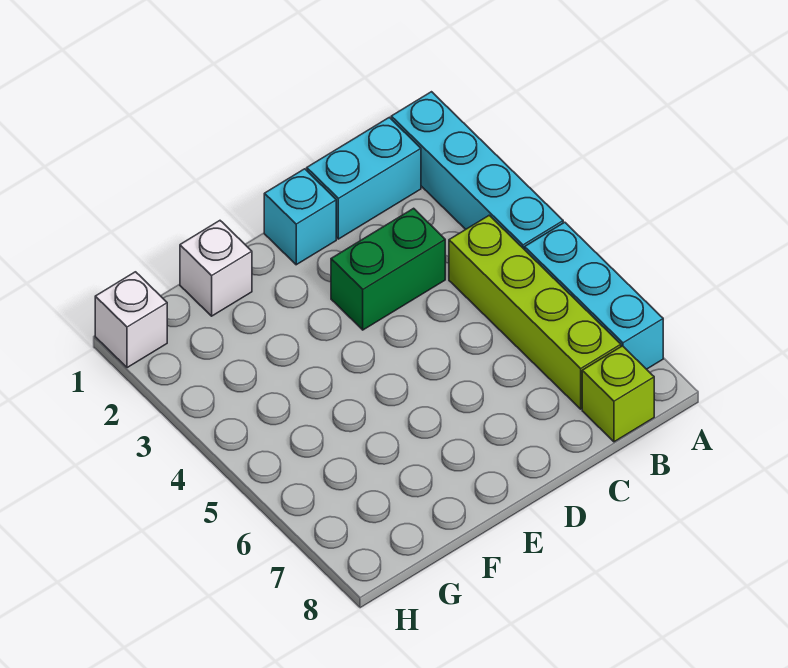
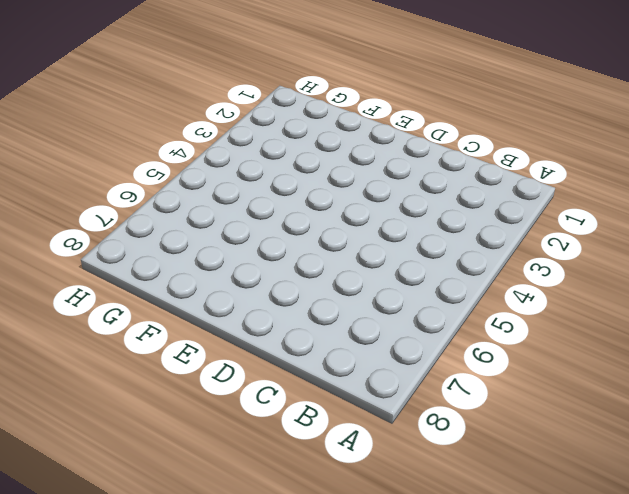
none -> cyan 1x4 brick [391,92,563,250]
none -> cyan 1x3 brick [525,222,663,369]

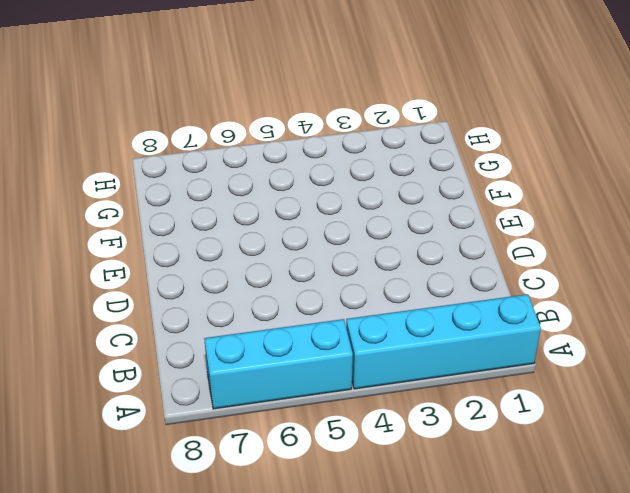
none -> cyan 1x2 brick [307,117,421,239]
none -> lime 1x4 brick [449,215,621,409]

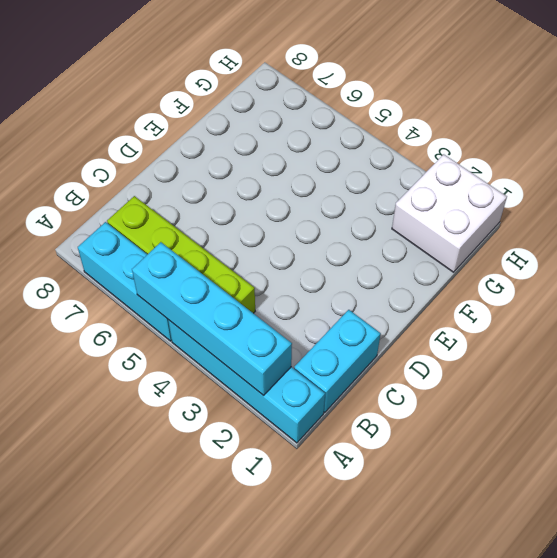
cyan 1x4 brick [132,242,292,395] -> none
white 2x2 brick [392,154,507,272] -> white 1x1 brick [95,272,167,368]
none -> lime 1x1 brick [582,346,654,442]
none -> green 1x2 brick [331,208,445,330]

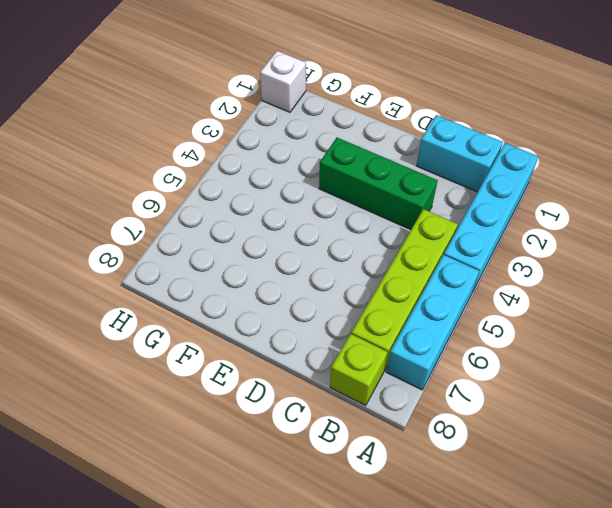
green 1x3 brick [319,137,438,230] -> green 1x2 brick [331,208,445,330]
none -> cyan 1x1 brick [264,169,336,265]
none -> white 1x1 brick [180,221,252,316]

